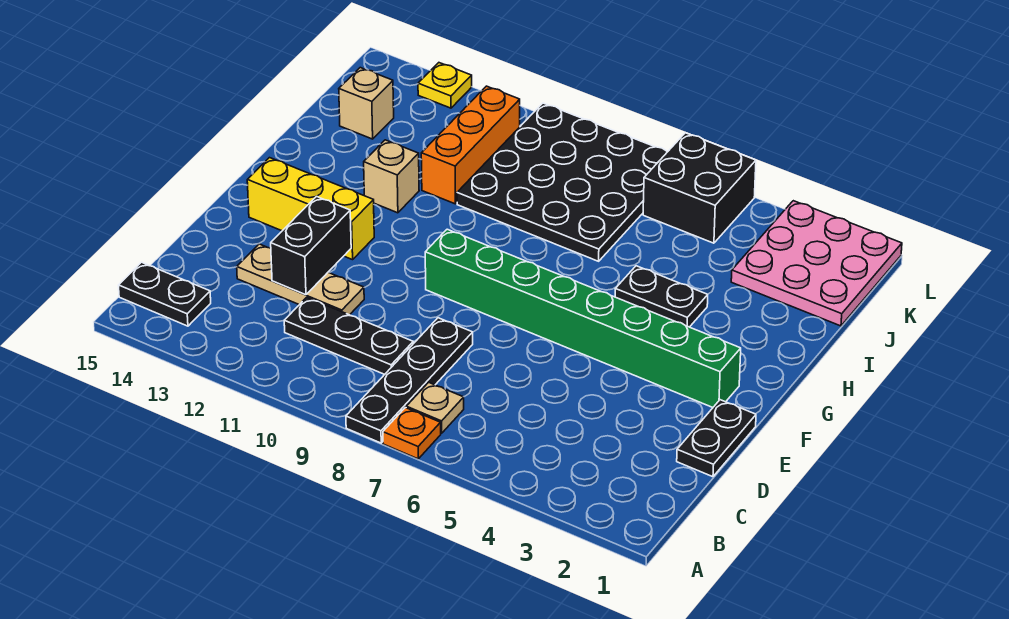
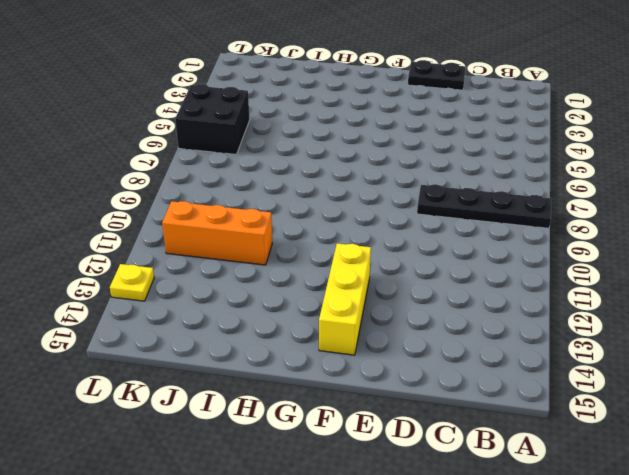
none -> orange 1x1 plate [383,408,441,459]
none -> tan 1x1 plate [406,382,464,433]
none -> black 1x2 plate [118,262,211,326]

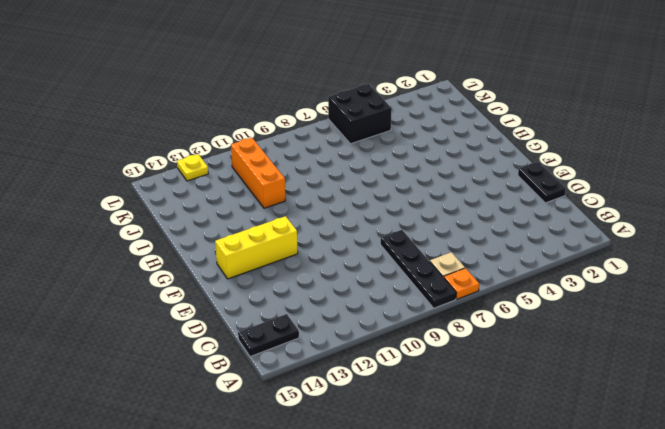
none -> black 1x3 plate [284,297,413,374]
none -> tan 1x3 plate [237,244,364,315]
none -> green 1x8 brick [425,229,741,407]

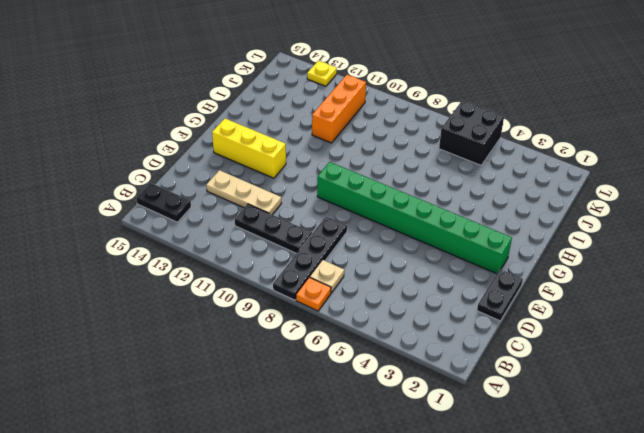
none -> black 1x2 plate [615,266,708,327]
none -> tan 1x1 brick [364,140,419,213]
none -> black 4x4 plate [457,103,667,261]

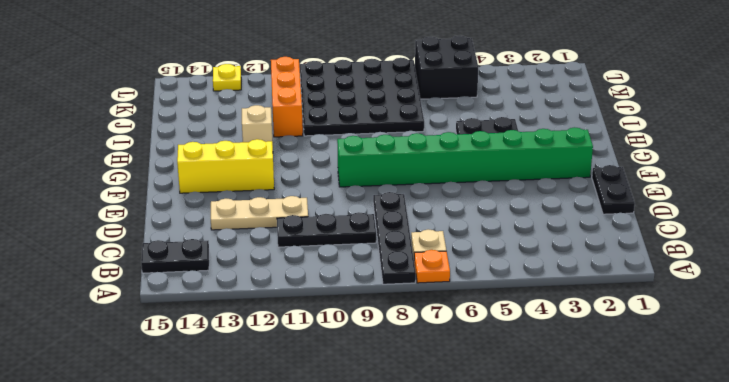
none -> pink 3x3 plate [731,201,902,326]
none -> tan 1x1 brick [339,68,394,139]
none -> black 1x2 brick [271,196,351,295]

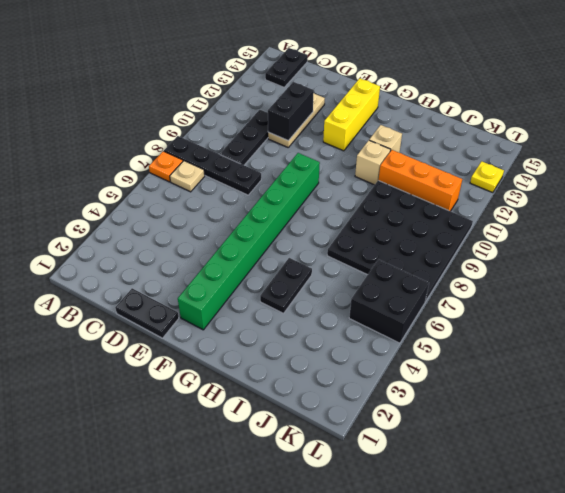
black 1x2 brick [268,82,314,141] -> black 1x2 brick turned to [271,196,351,295]
tan 1x1 brick [355,140,391,185] -> tan 1x1 brick moved to [339,68,394,139]
none -> pink 3x3 plate [731,201,902,326]

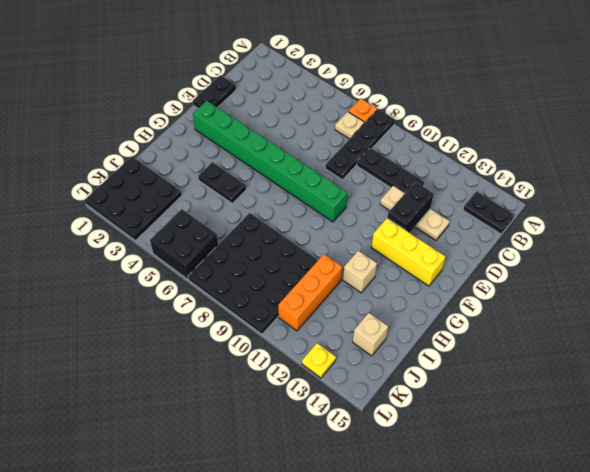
black 3x3 plate [85,157,182,241] -> pink 3x3 plate [731,201,902,326]

